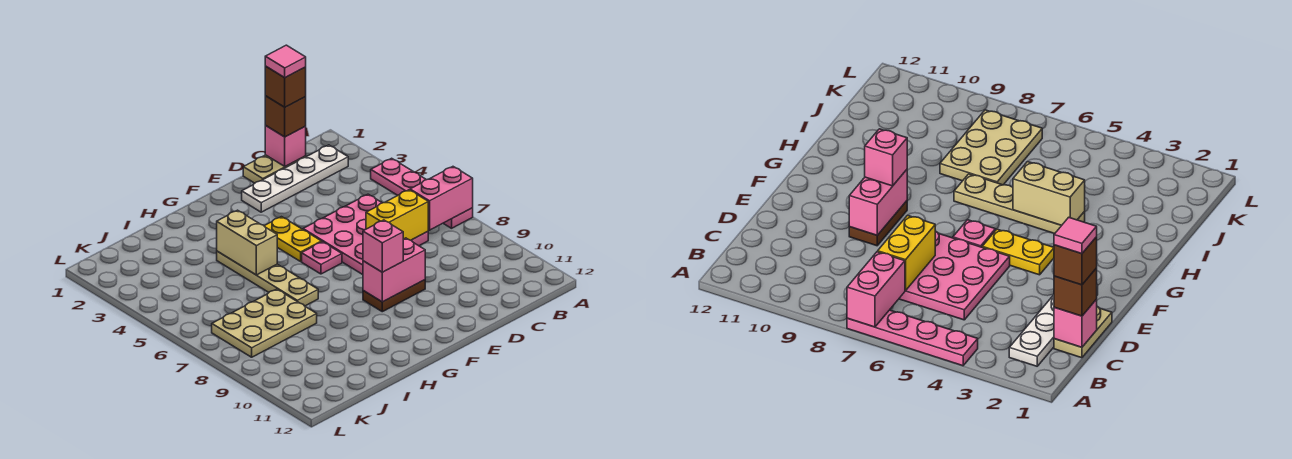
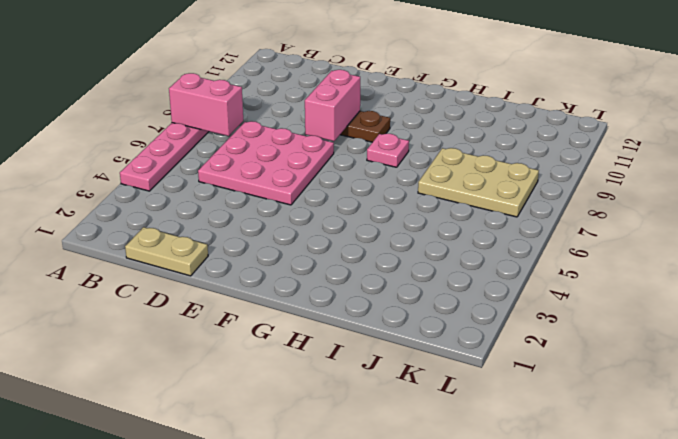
pink 1x2 brick [305,70,360,141] -> pink 1x2 brick turned to [363,238,425,302]
pink 1x1 plate [367,134,409,167] -> pink 1x1 plate moved to [302,242,342,274]
none -> white 1x4 plate [242,145,348,212]
none -> yellow 1x2 plate [265,217,322,261]
none -> tan 1x4 plate [217,251,318,306]

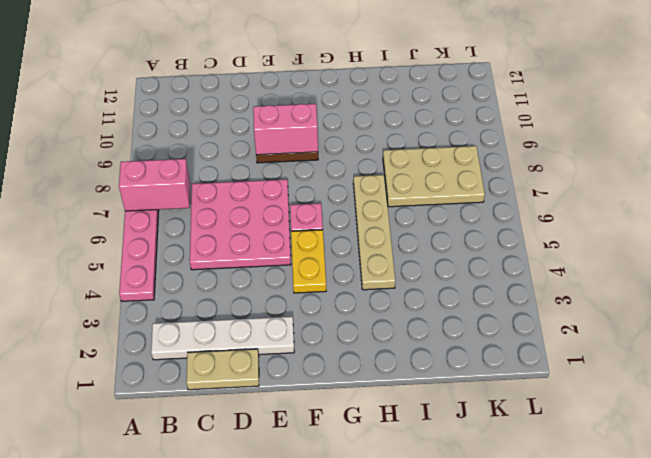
none -> pink 1x1 brick [265,126,306,166]
none -> yellow 1x2 brick [366,190,428,240]
none -> tan 1x2 brick [217,210,277,275]

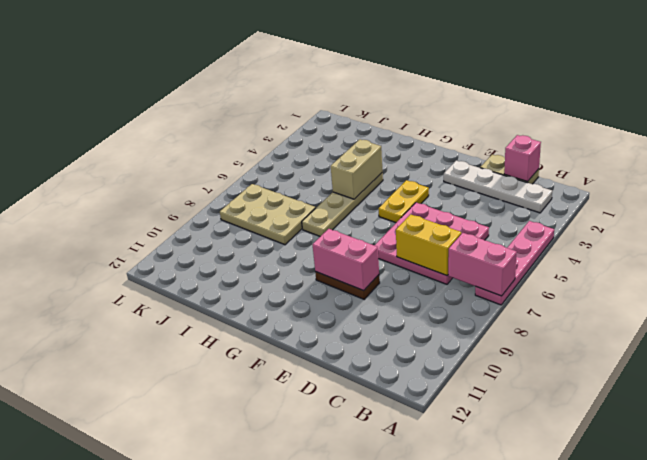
none -> pink 1x1 plate [302,242,342,274]
none -> brown 1x1 brick [265,96,306,137]
none -> pink 1x1 brick [363,220,403,272]

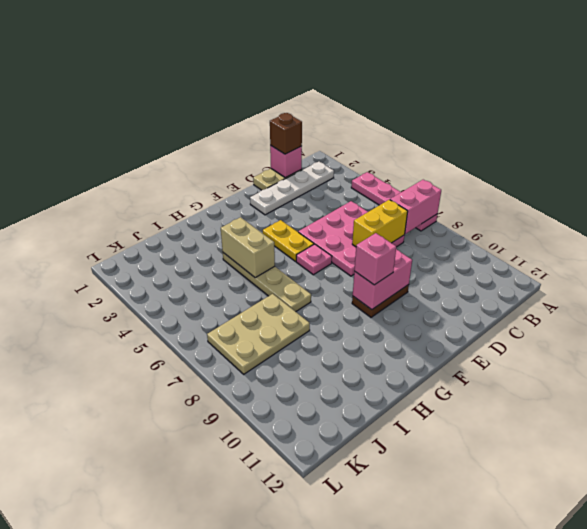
none -> brown 1x1 brick [265,66,306,107]
none -> pink 1x1 tile [265,45,306,78]

